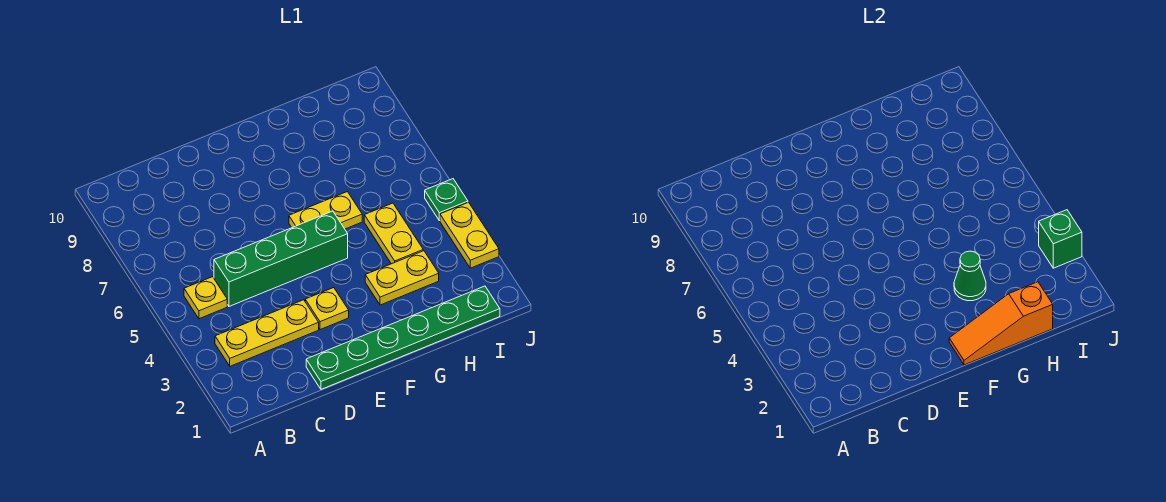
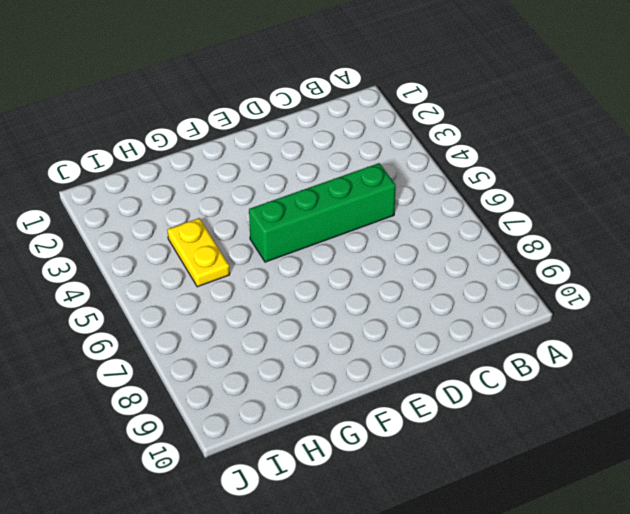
none -> yellow 1x3 plate [215,300,319,366]
none -> yellow 1x1 plate [184,277,227,319]
none -> green 1x6 plate [306,286,500,389]

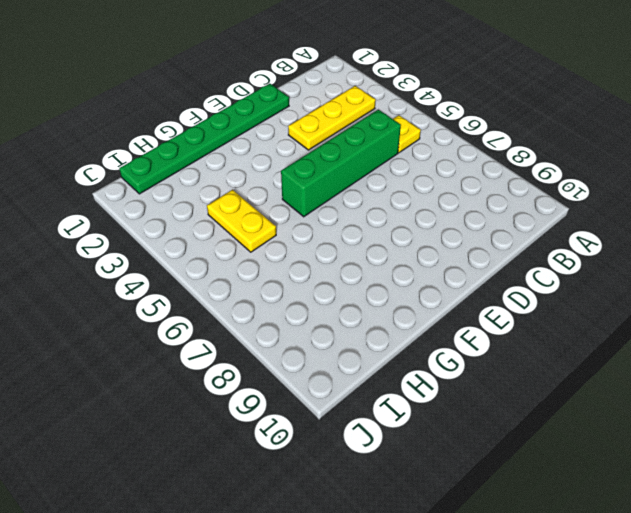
none -> yellow 1x1 plate [305,288,349,330]
none -> yellow 1x2 plate [289,192,362,229]
none -> yellow 1x2 plate [365,251,439,305]

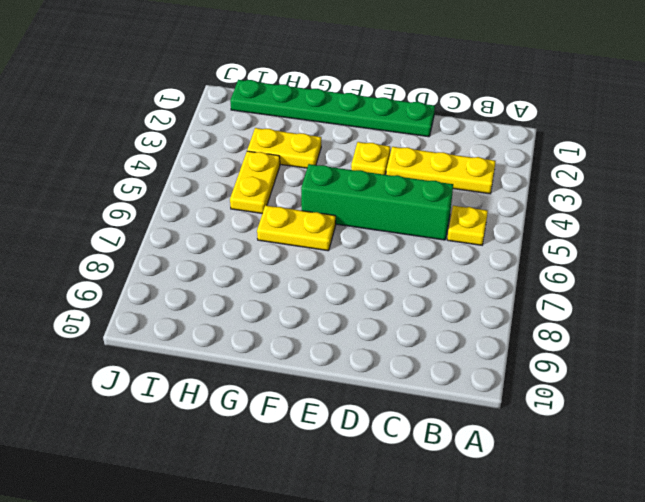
none -> yellow 1x2 plate [440,202,499,268]
none -> green 1x1 plate [425,179,468,221]
none -> orange 1x3 slope [949,282,1053,365]

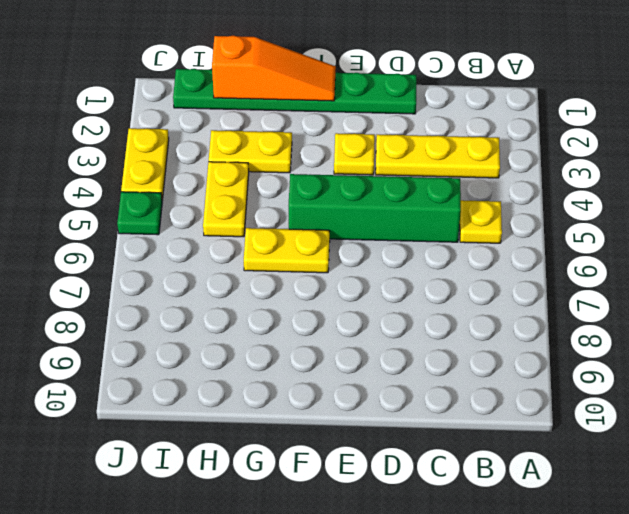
none -> green 1x1 cone [954,251,986,301]
none -> green 1x1 brick [1039,210,1082,268]

